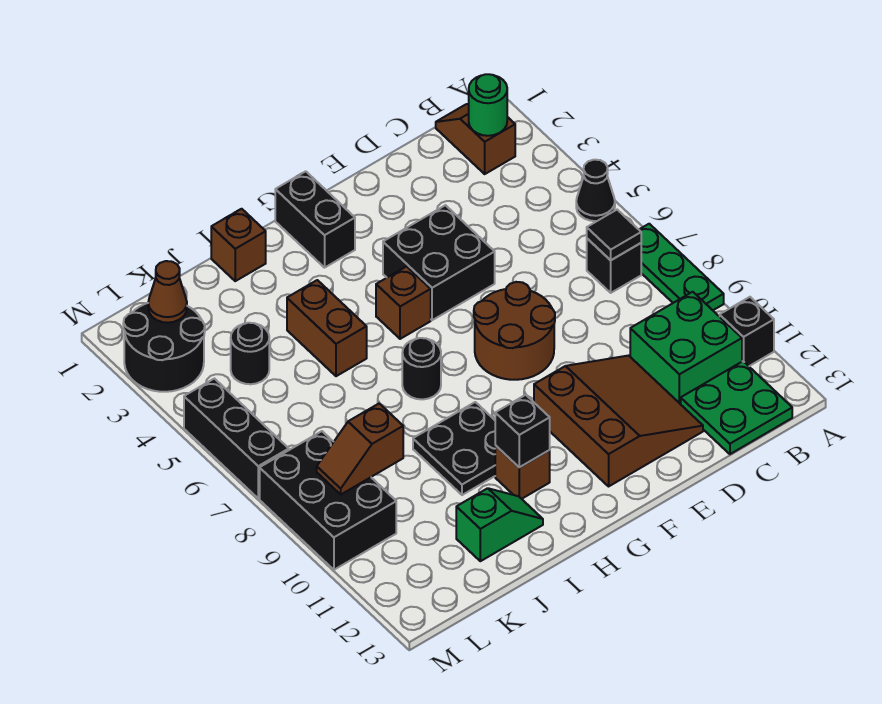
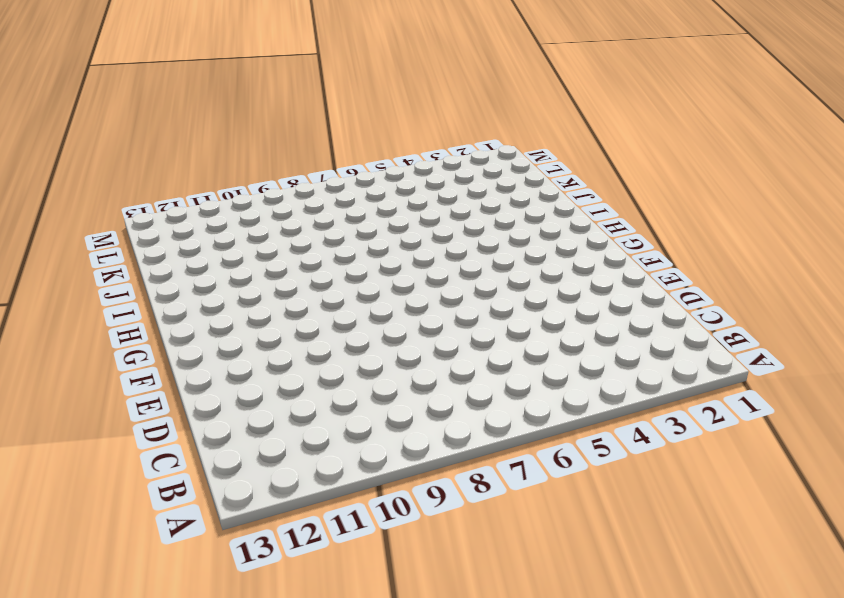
none -> black 1x1 cone [576,160,615,221]
none -> green 1x3 plate [639,224,724,310]
none -> black 1x1 brick [720,297,774,366]

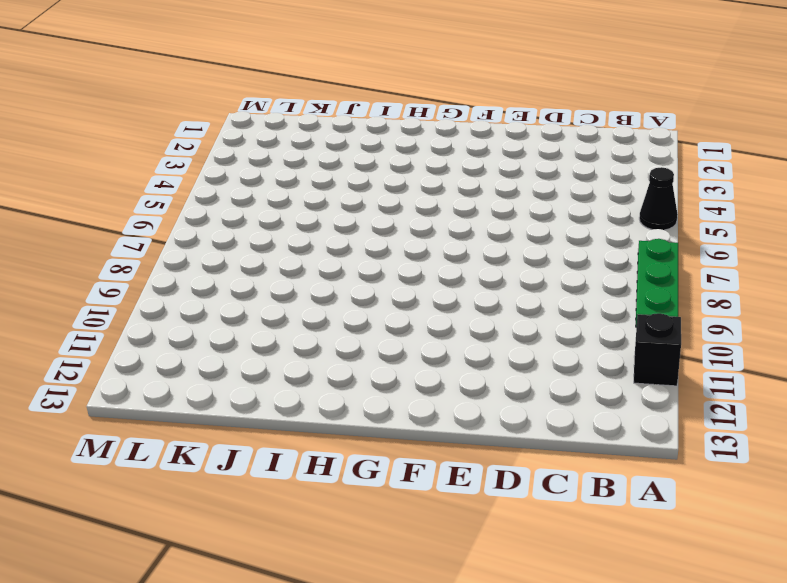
none -> brown 1x2 slope [436,104,515,174]
none -> black 1x1 brick [587,239,641,293]
none -> green 2x2 brick [630,292,742,404]

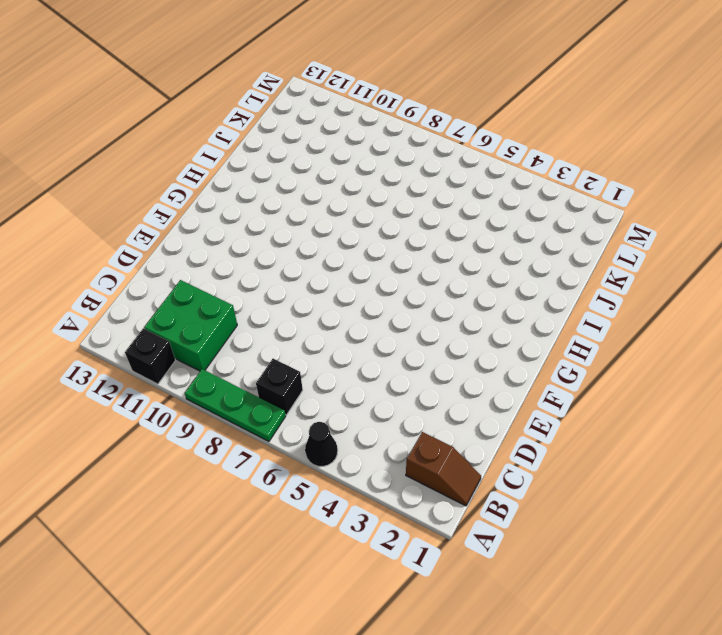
none -> green 2x2 plate [681,361,792,454]
none -> brown 3x3 slope [534,356,703,486]
none -> black 2x2 brick [383,205,495,320]

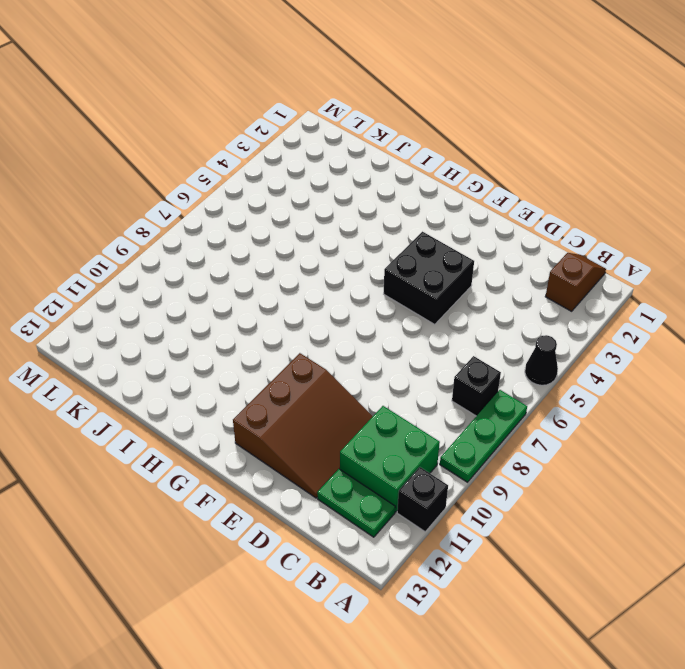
green 1x2 plate [317,469,395,537] -> green 2x2 plate [681,361,792,454]
none -> brown 2x2 round brick [474,282,555,380]
none -> black 1x2 brick [275,171,355,268]
none -> brown 1x1 brick [376,266,431,339]

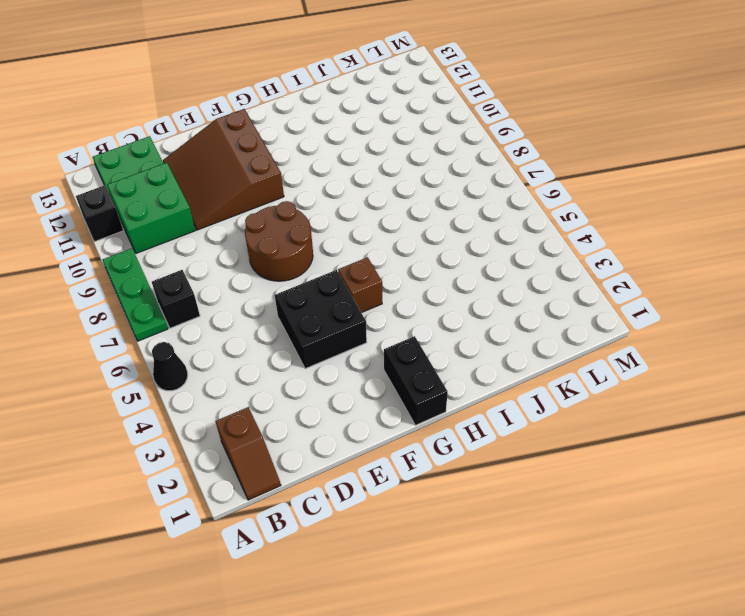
none -> black 1x1 round brick [402,338,441,399]
none -> black 2x2 plate [413,402,495,495]
none -> brown 1x1 brick [495,445,550,499]

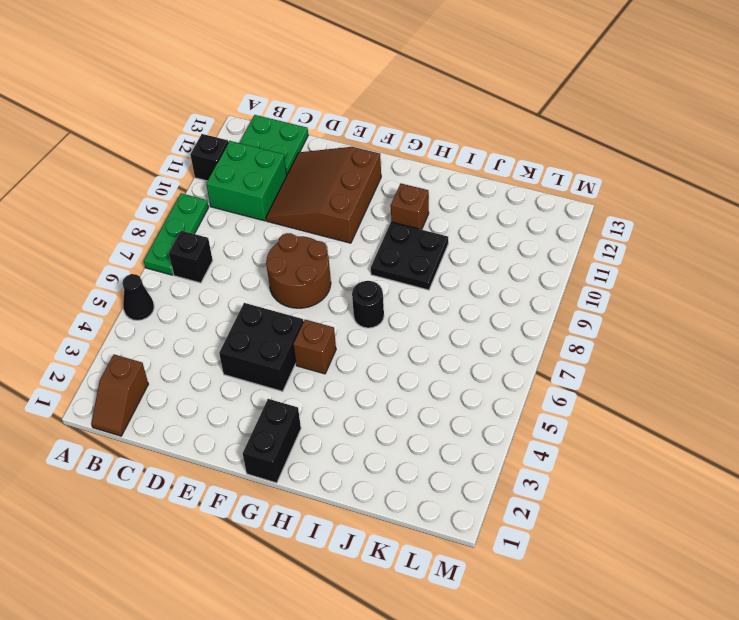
none -> brown 1x1 brick [211,209,266,281]
none -> brown 1x2 brick [287,280,367,376]
none -> green 1x2 slope [456,488,543,561]

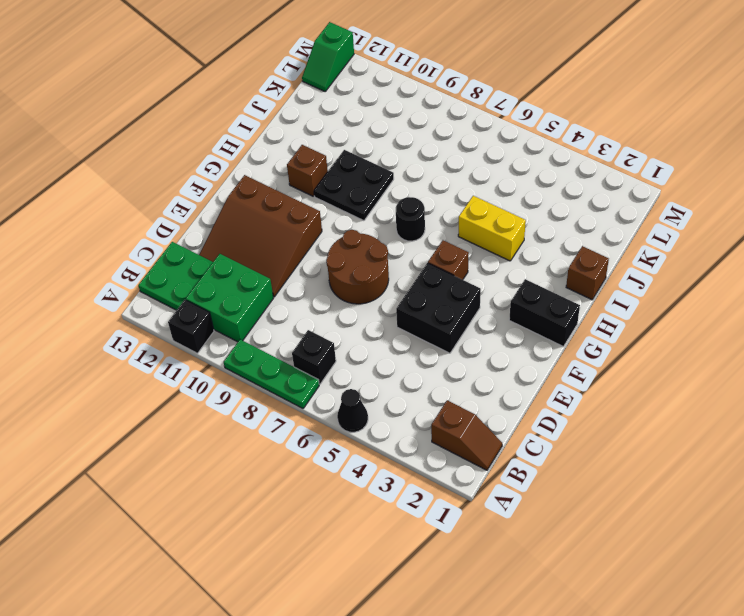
yellow 1x2 brick [458,196,526,261] -> brown 1x2 brick [287,280,367,376]
green 1x2 slope [302,22,354,91] -> green 1x2 slope moved to [456,488,543,561]
none -> black 1x1 round brick [231,323,269,384]
none -> black 2x2 round brick [123,303,205,392]
none -> black 2x3 brick [260,431,396,570]

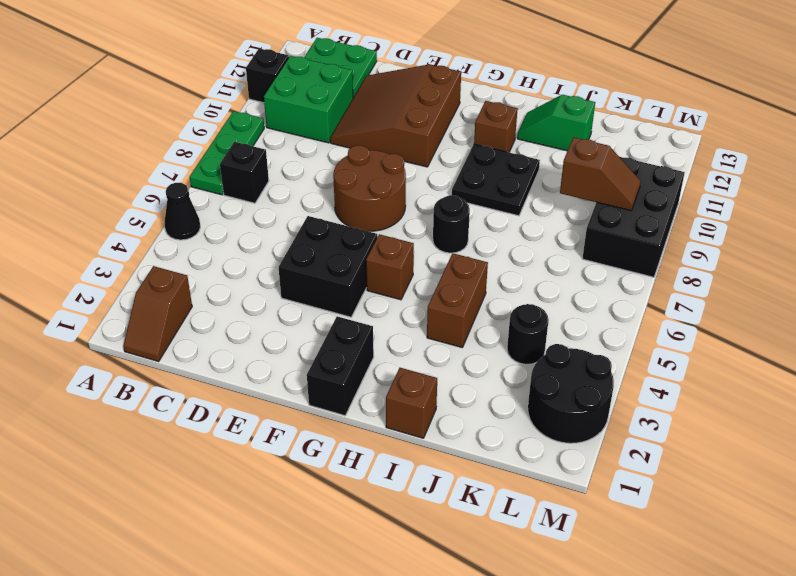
none -> black 1x3 brick [184,379,289,498]
none -> green 1x1 round brick [469,74,507,136]
none -> black 1x1 tile [587,210,641,260]

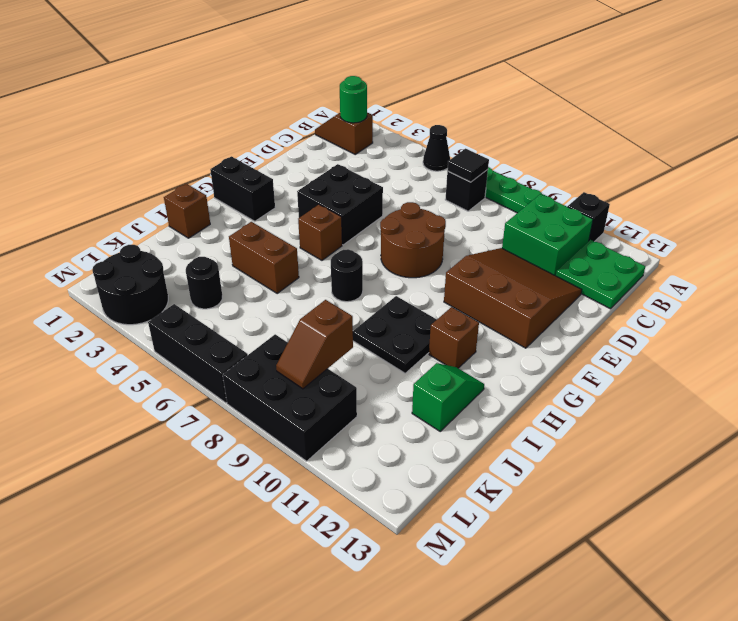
none -> black 1x1 brick [495,395,550,467]
none -> brown 1x1 cone [148,261,187,323]

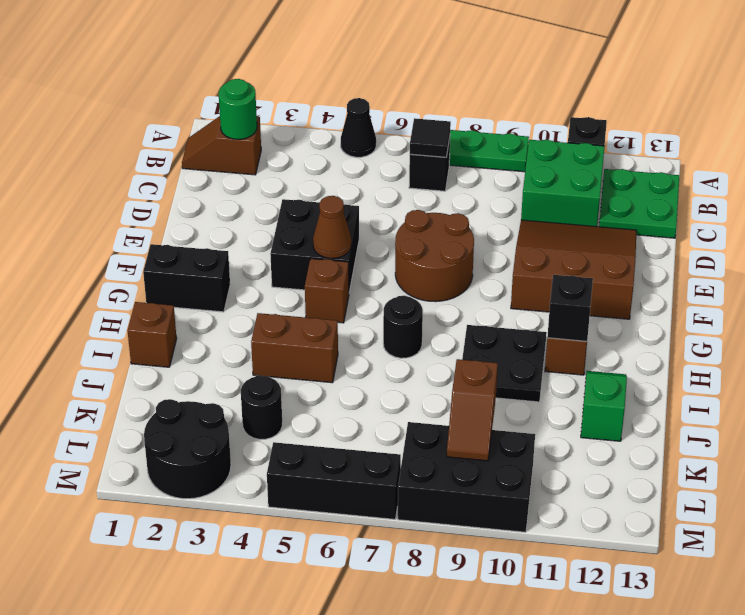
brown 1x1 cone [313,196,351,258] -> brown 1x1 cone moved to [148,261,187,323]

